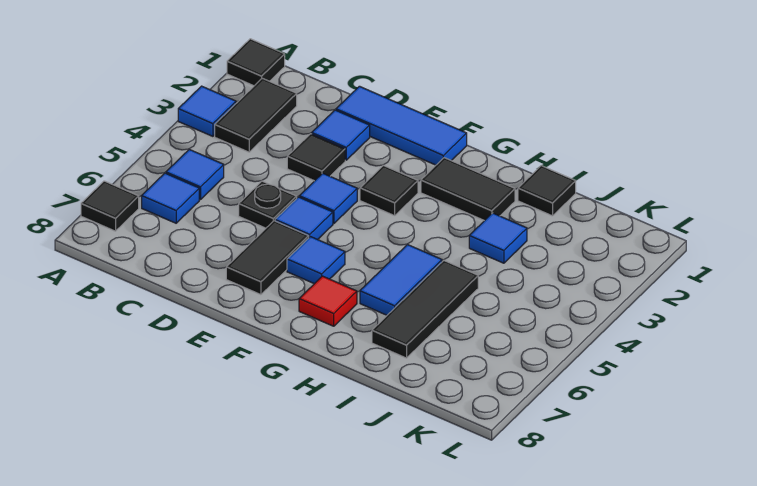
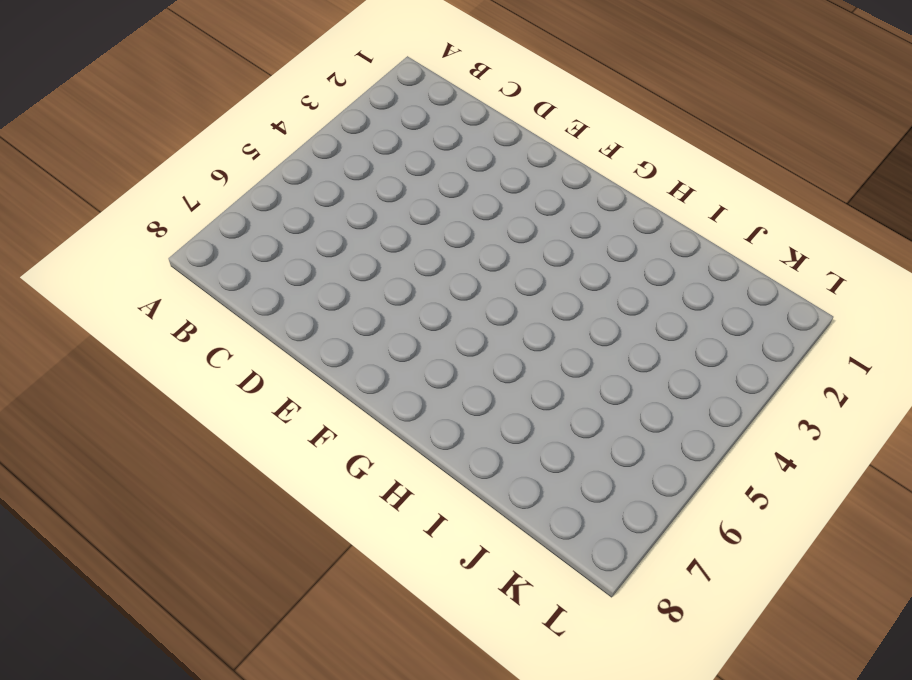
none -> black 1x1 tile [227,39,285,86]
none -> blue 1x1 tile [178,86,236,136]
none -> black 1x1 tile [81,181,139,231]

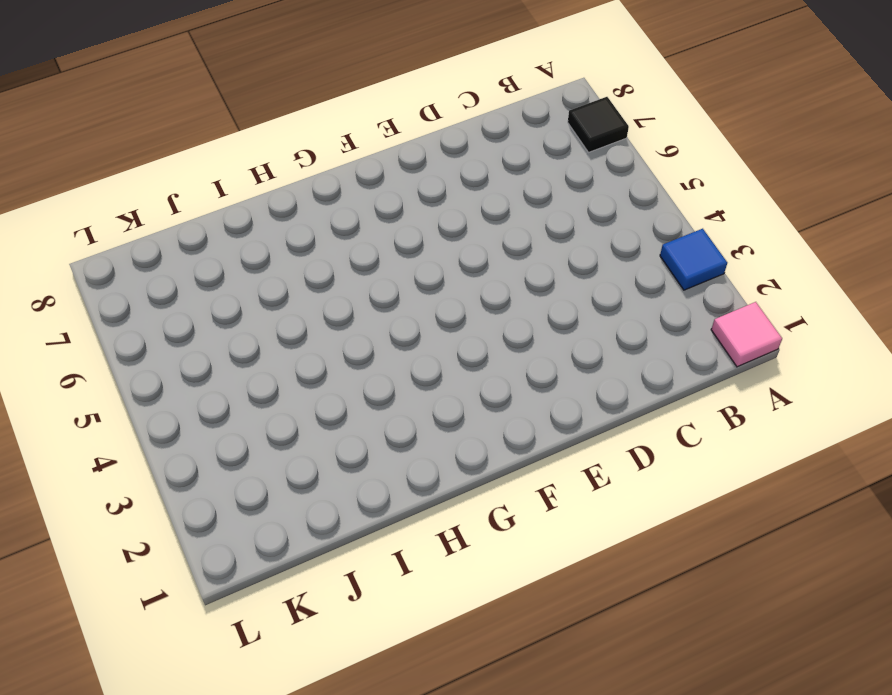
pink 1x1 tile [711,302,782,367] -> black 1x1 tile [227,39,285,86]
none -> black 1x2 tile [215,78,297,152]
none -> blue 1x1 tile [166,149,224,200]
none -> blue 1x1 tile [142,173,199,223]

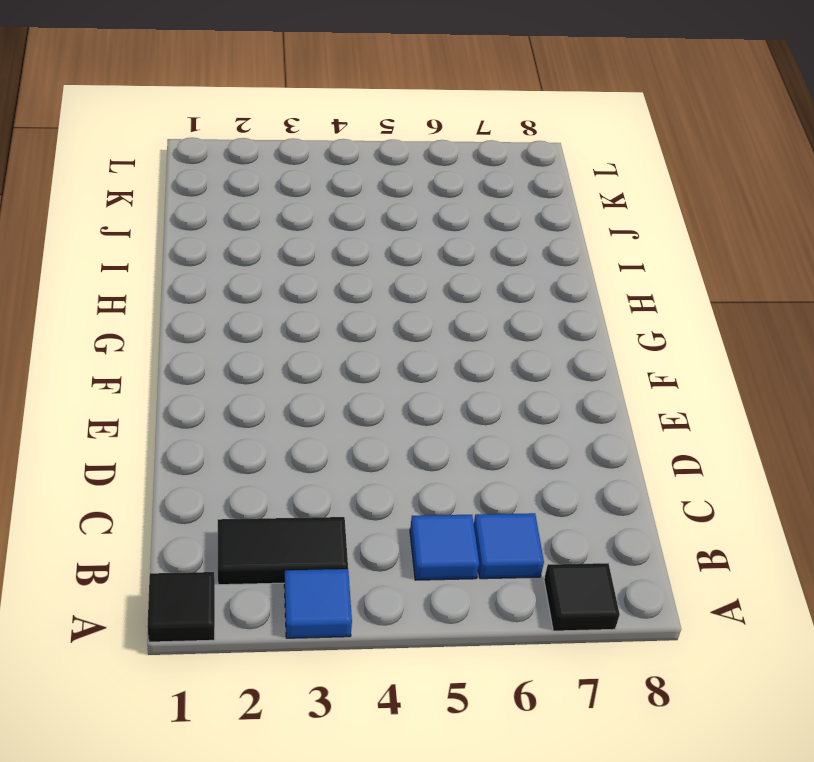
none -> blue 1x3 tile [336,86,467,165]
none -> blue 1x1 tile [312,110,370,160]
none -> black 1x1 tile [287,134,345,181]

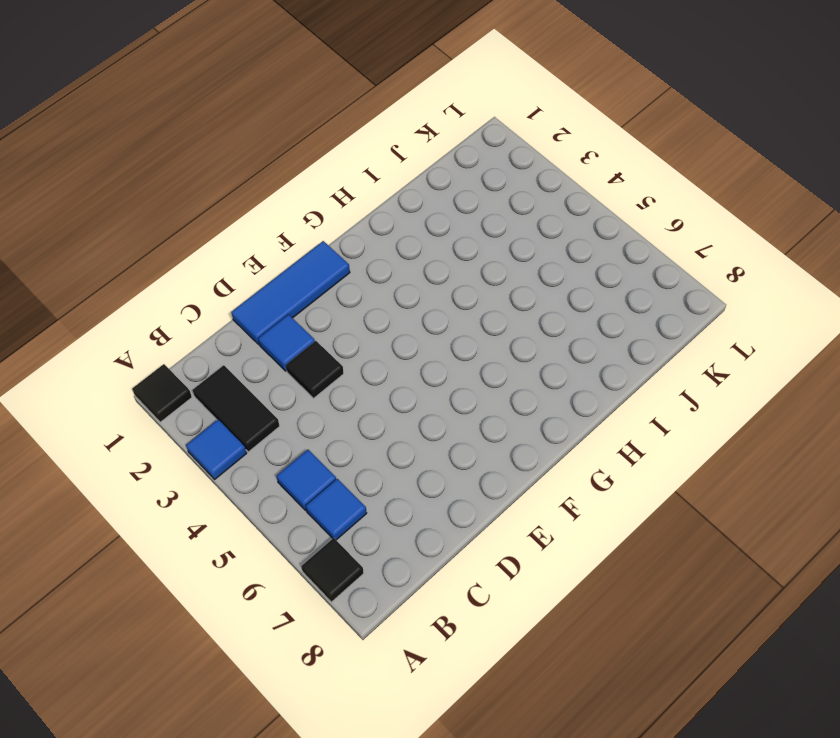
none -> black 1x1 plate [239,181,297,228]
none -> blue 1x1 tile [299,173,357,223]
none -> blue 1x1 tile [275,197,333,240]

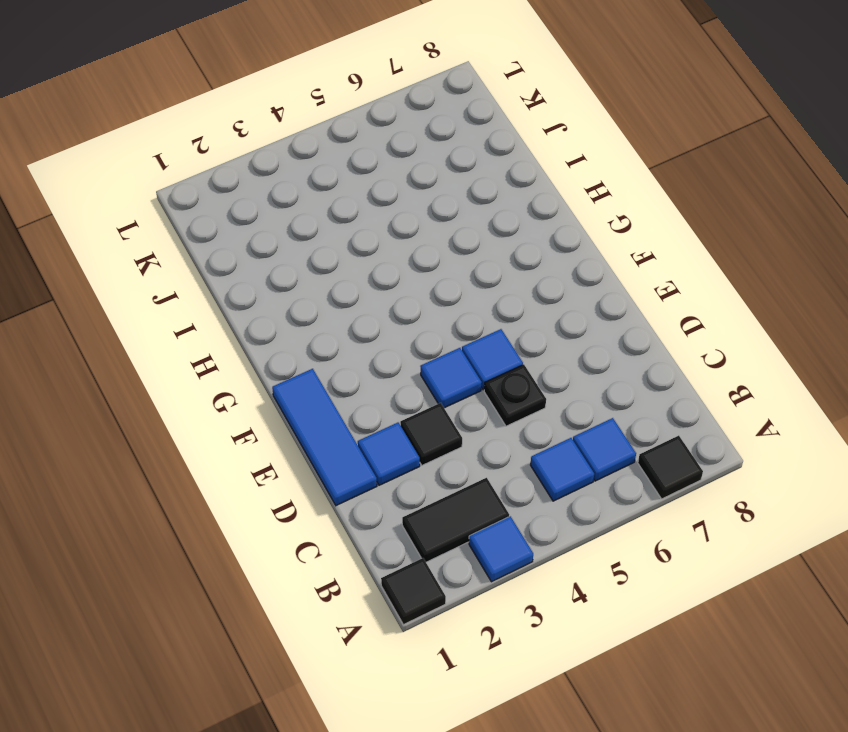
none -> black 1x2 tile [226,221,309,295]
none -> black 1x1 tile [360,165,418,216]
none -> blue 1x1 tile [287,237,345,284]

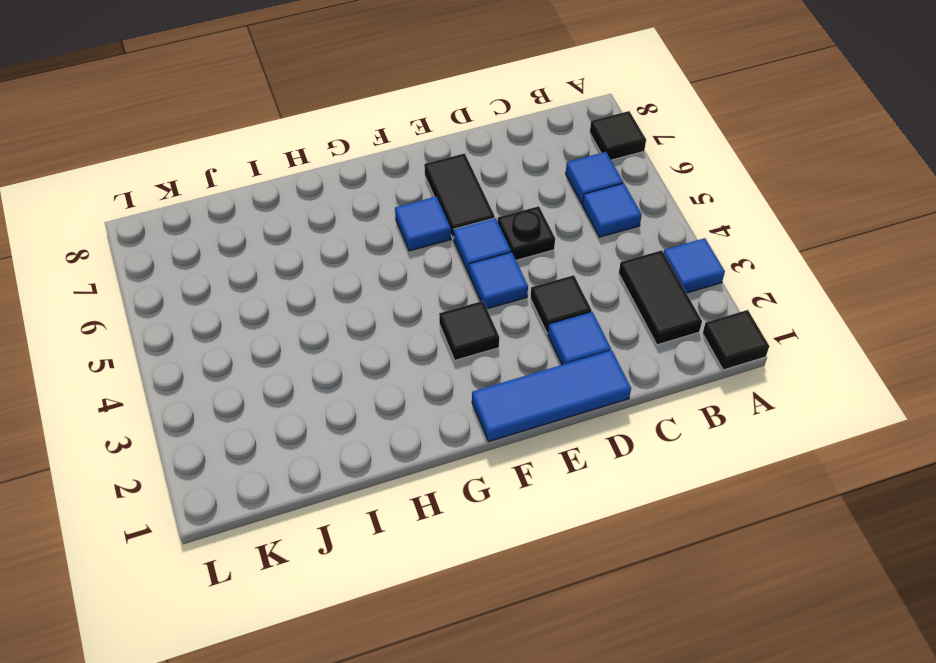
none -> black 1x2 tile [421,158,515,221]
none -> red 1x1 tile [299,276,357,326]
none -> blue 1x2 tile [360,245,442,315]

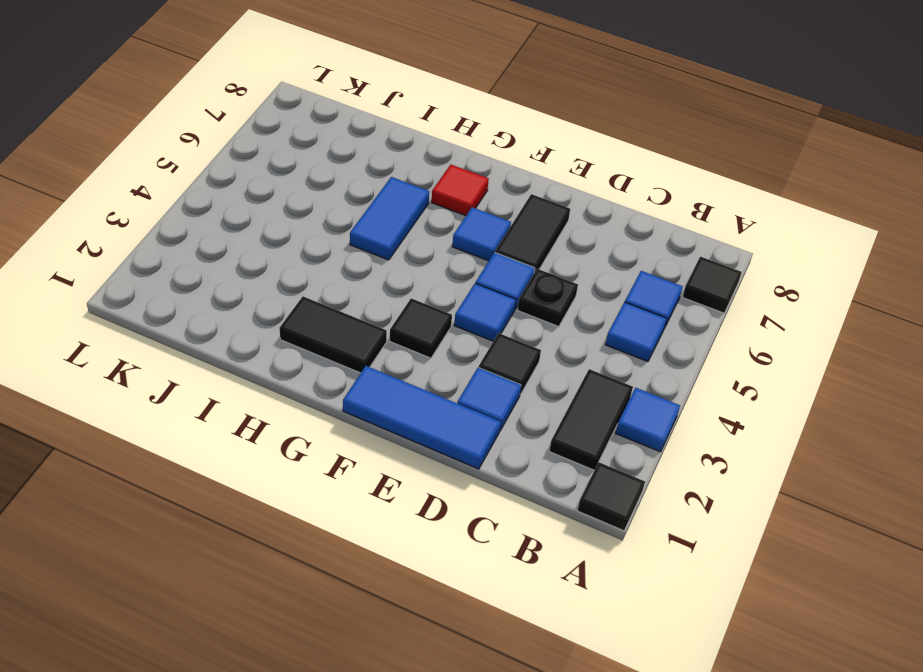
none -> black 1x1 tile [518,166,576,216]
none -> blue 1x1 tile [469,213,527,263]
none -> black 1x3 tile [372,261,478,358]

